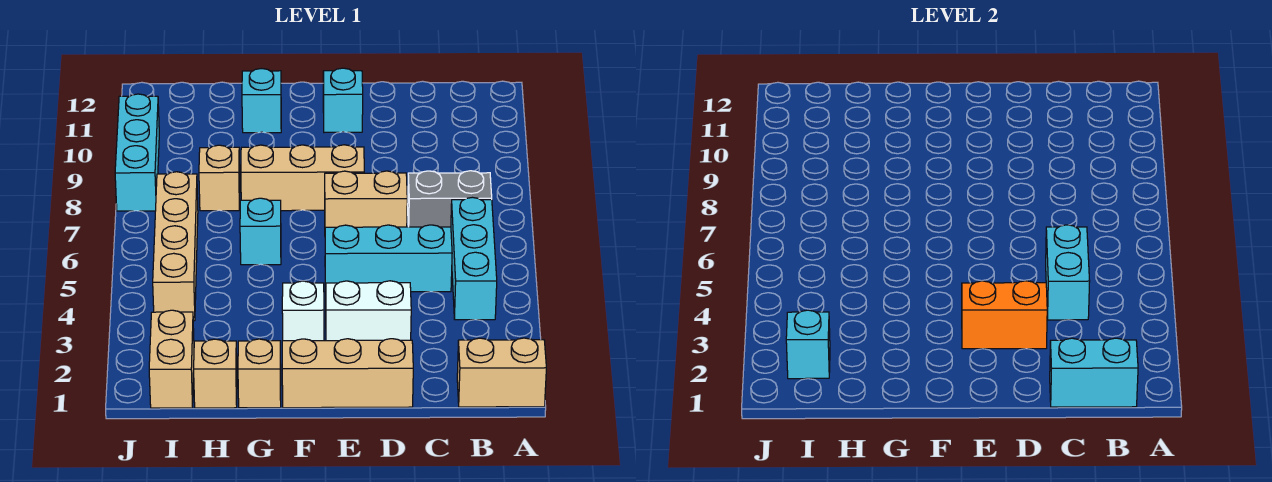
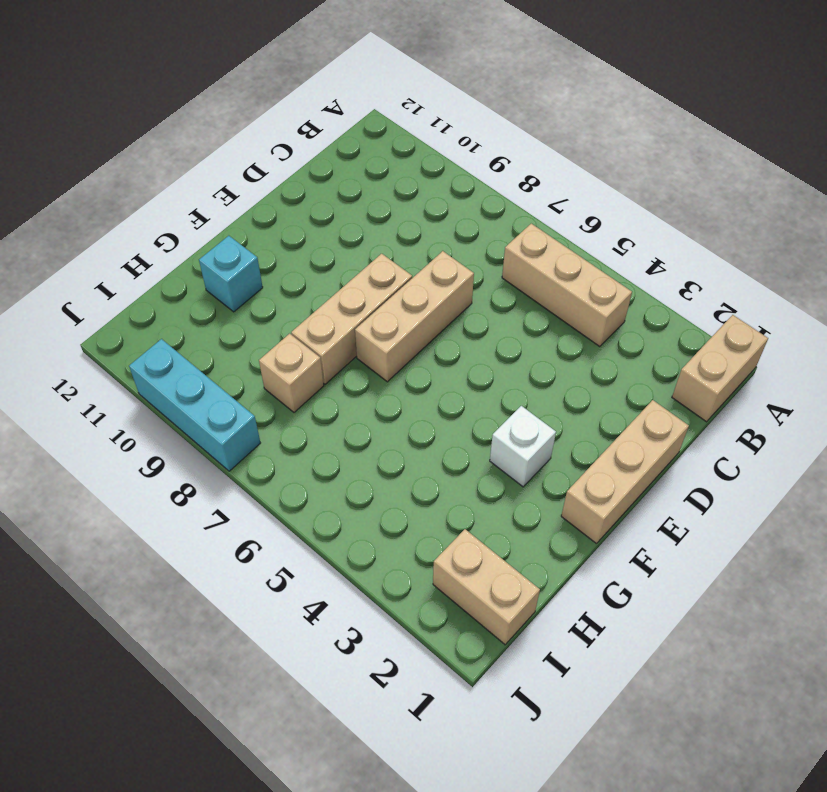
tan 1x3 brick [502,224,632,347] -> cyan 1x3 brick [451,197,497,320]
tan 1x3 brick [355,251,474,382] -> tan 1x2 brick [325,171,407,228]
none -> grey 1x2 brick [408,171,492,227]
none -> cyan 1x3 brick [325,225,452,292]
none -> white 1x2 brick [326,281,411,341]

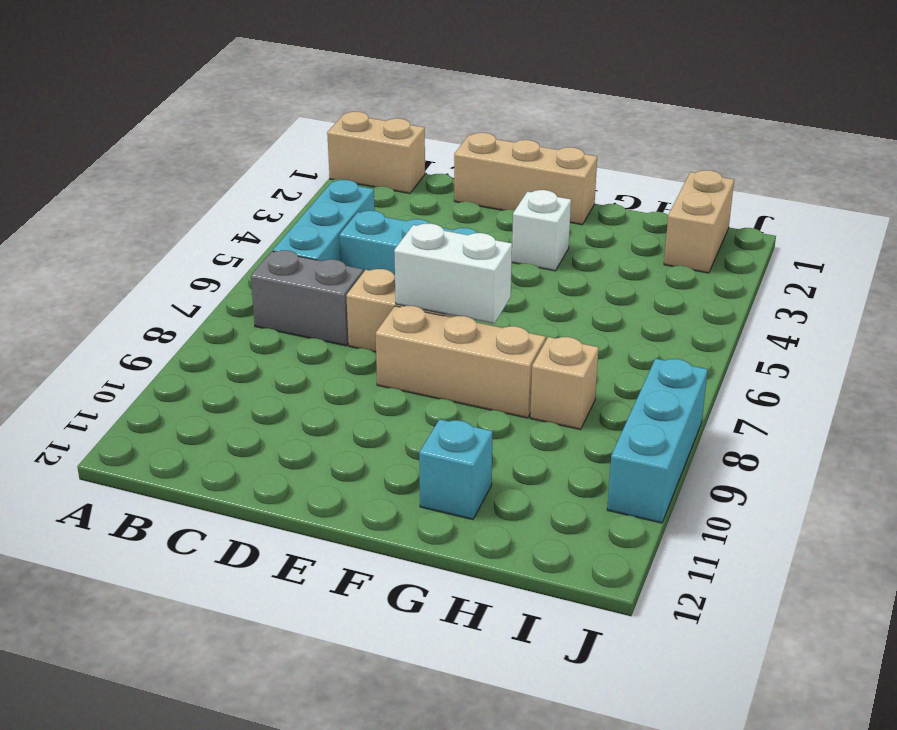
white 1x2 brick [394,224,512,324] -> white 1x2 brick moved to [326,281,411,341]
none -> cyan 1x1 brick [323,68,363,133]
none -> tan 1x1 brick [238,339,281,408]
none -> cyan 1x1 brick [240,198,281,265]

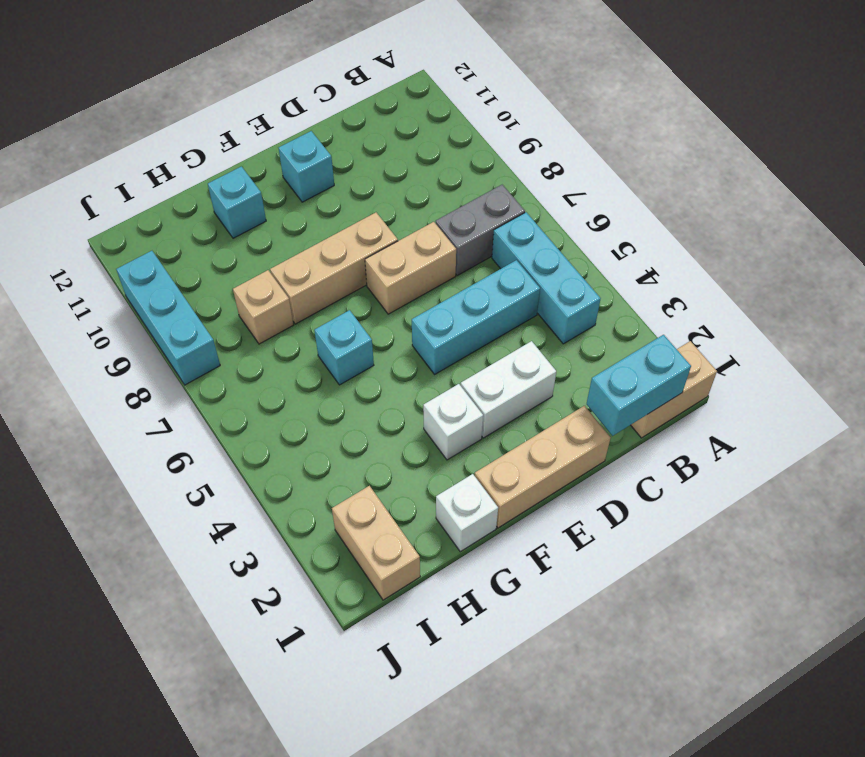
white 1x1 brick [436,474,498,552] -> tan 1x1 brick [238,339,281,408]
none -> tan 1x1 brick [194,339,237,408]
none -> tan 1x4 brick [153,172,198,321]
none -> cyan 1x2 brick [1046,225,1090,320]

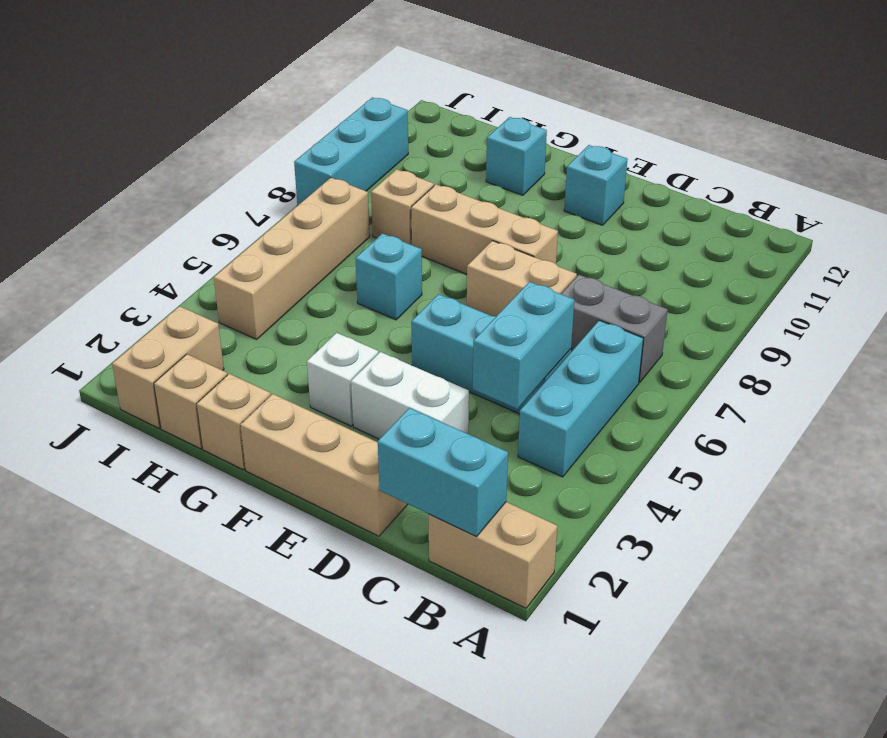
none -> orange 1x2 brick [962,281,1047,349]
none -> cyan 1x1 brick [786,310,830,379]

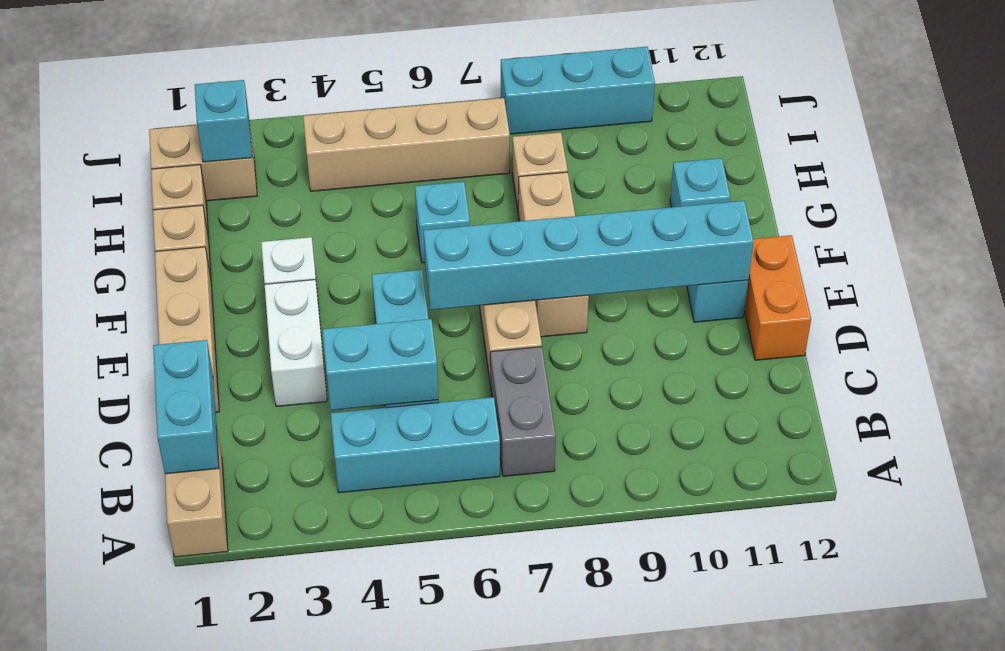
orange 1x2 brick [744,235,811,360] -> orange 1x2 brick moved to [962,281,1047,349]
cyan 1x6 brick [423,201,754,310] -> none

